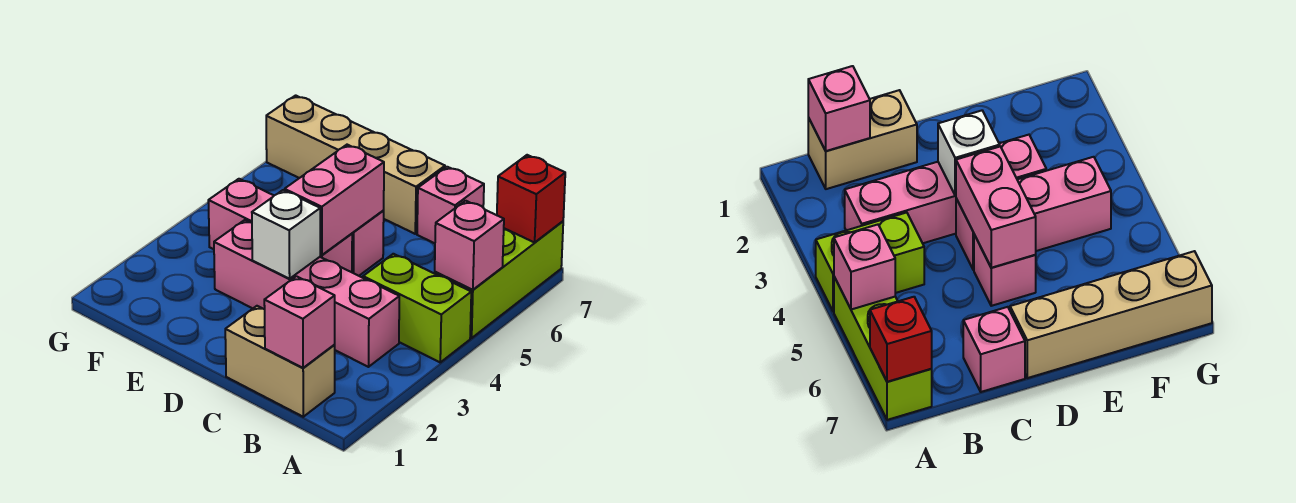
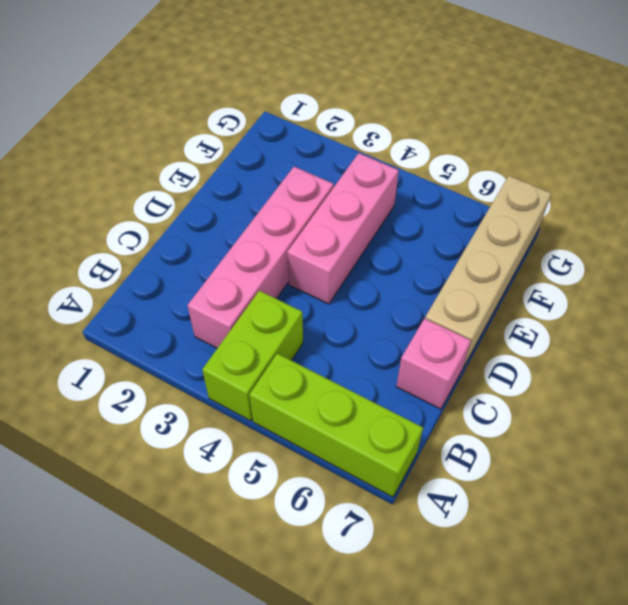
none -> tan 1x2 brick [225,306,335,417]
none -> pink 1x1 brick [352,211,384,276]
none -> pink 1x1 brick [435,201,504,290]

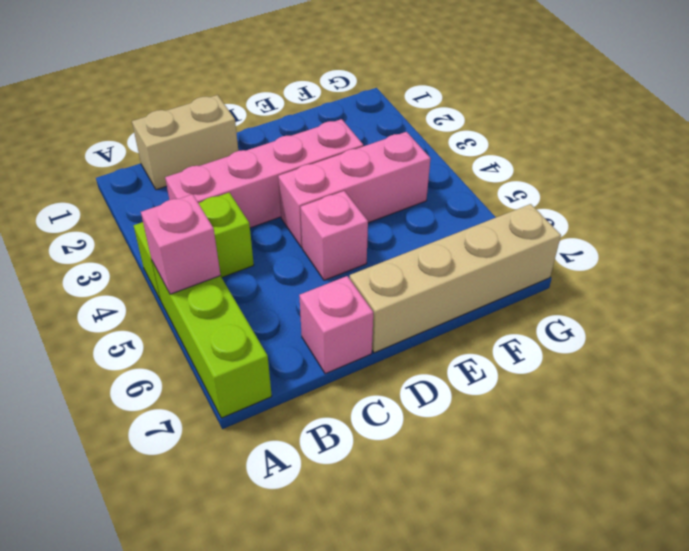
none -> red 1x1 brick [497,155,565,242]
none -> pink 1x1 brick [264,276,335,368]
none -> white 1x1 brick [252,190,320,279]

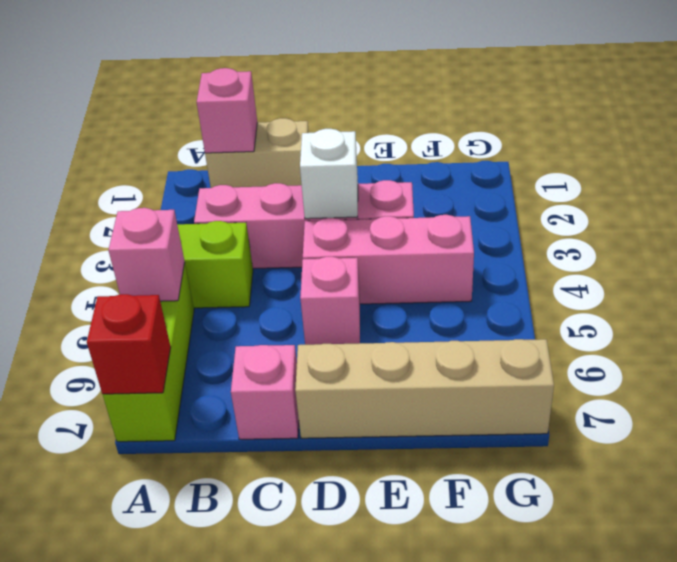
none -> pink 1x2 brick [285,145,384,255]

